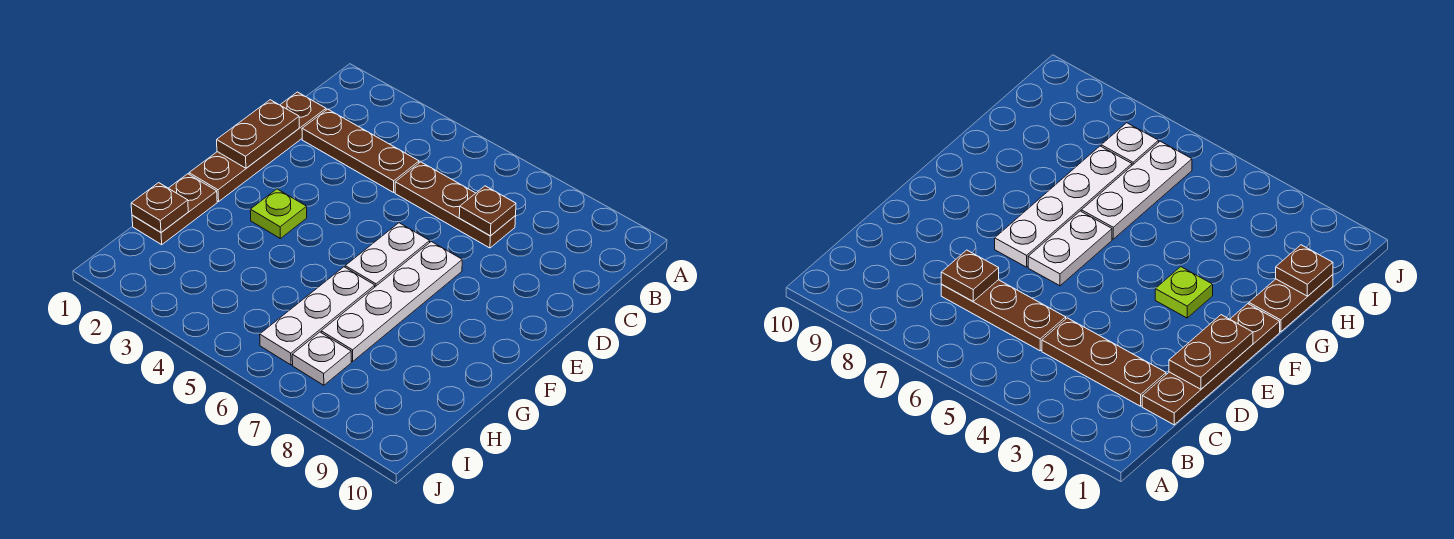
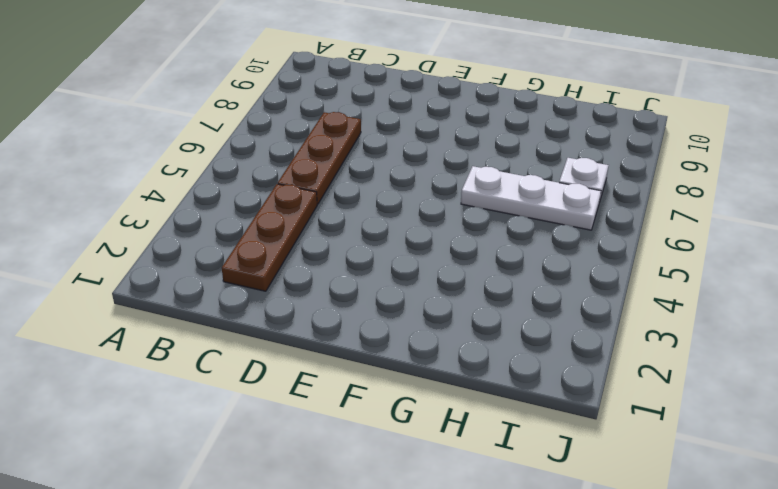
none -> brown 1x4 plate [189,92,326,202]
none -> white 1x2 plate [345,223,430,287]
none -> white 1x4 plate [321,242,462,362]

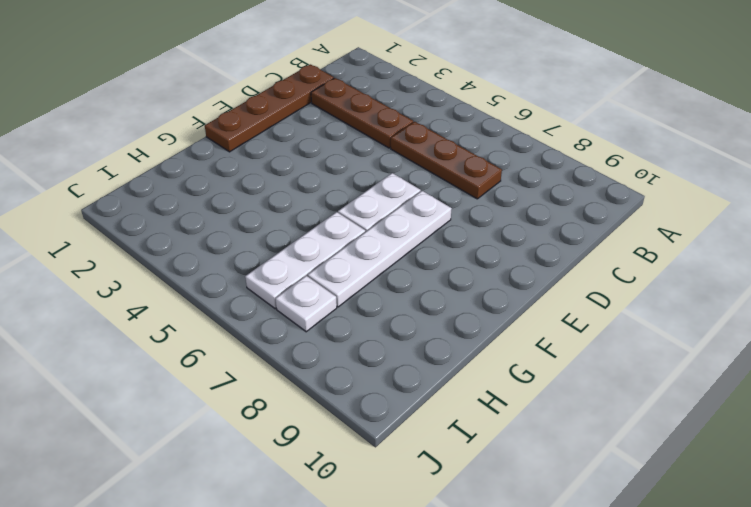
none -> lime 1x1 plate [250,189,307,238]
none -> brown 1x2 plate [132,174,217,245]
none -> brown 1x1 plate [459,186,516,236]

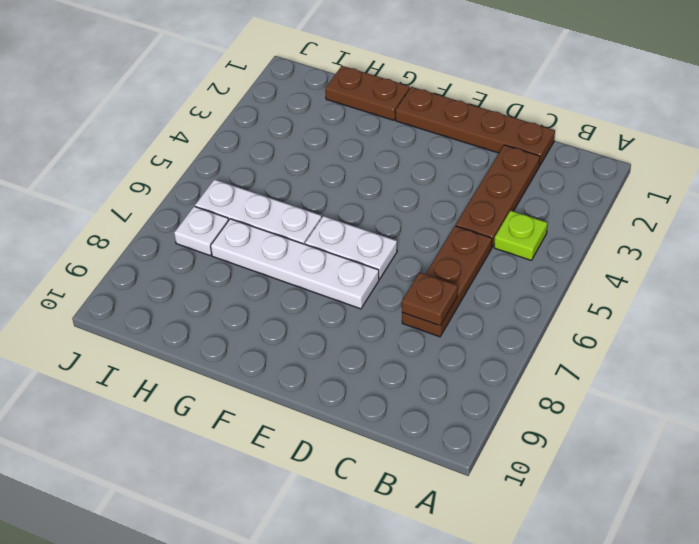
lime 1x1 plate [494,211,547,260] -> lime 1x1 plate moved to [250,189,307,238]
none -> brown 1x2 plate [217,100,299,168]
none -> brown 1x1 plate [131,183,188,232]

